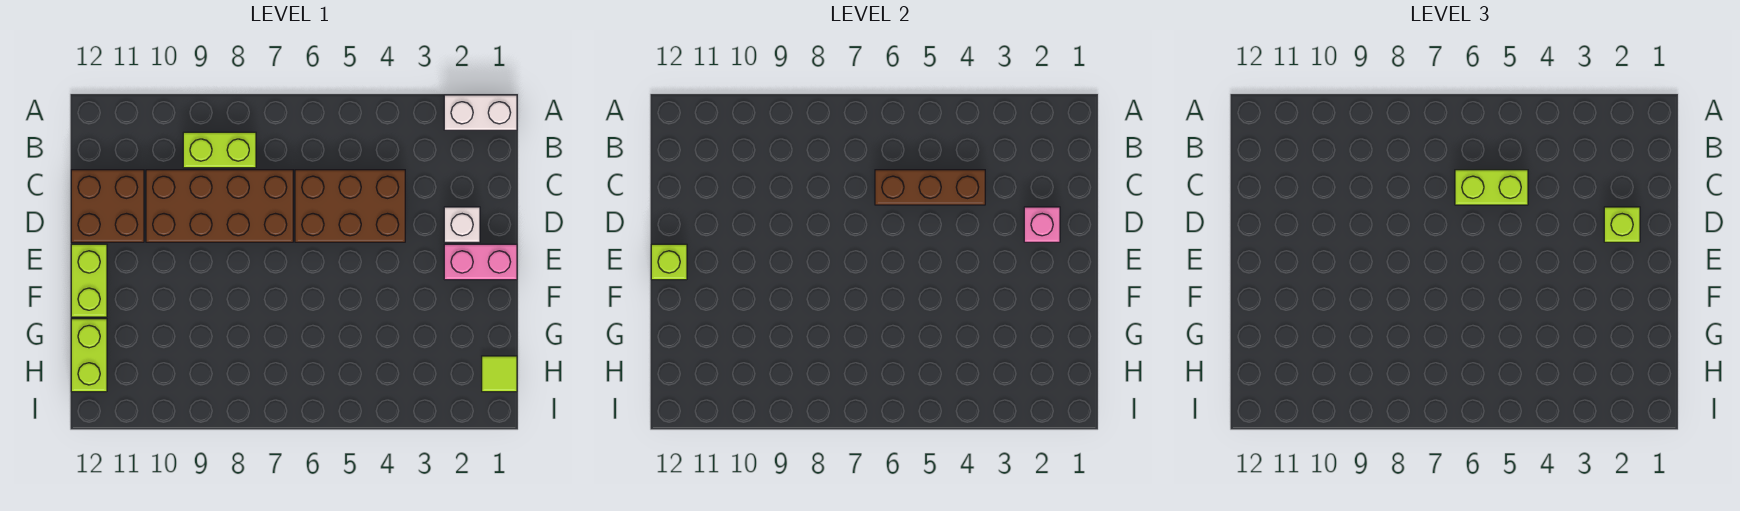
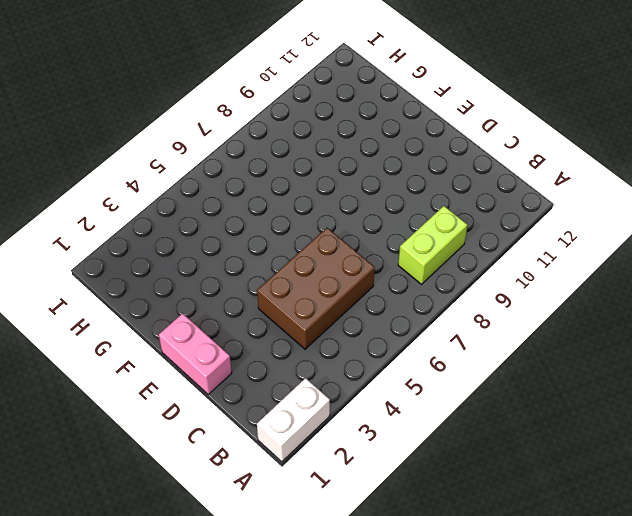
pink 1x2 brick [159,313,232,395] -> pink 1x2 brick turned to [444,244,517,280]
none -> brown 2x4 brick [146,170,293,242]
none -> brown 2x2 brick [71,170,144,242]
none -> white 1x1 brick [444,207,480,242]

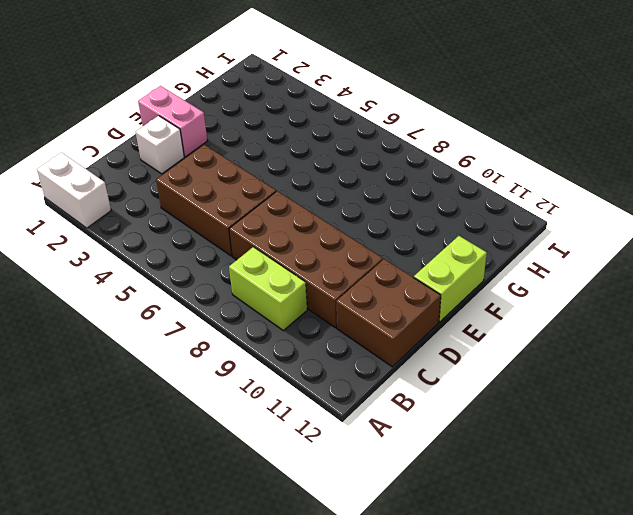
none -> lime 1x2 brick [71,319,107,392]
none -> lime 1x1 tile [482,356,517,392]
none -> brown 1x3 brick [875,170,985,205]

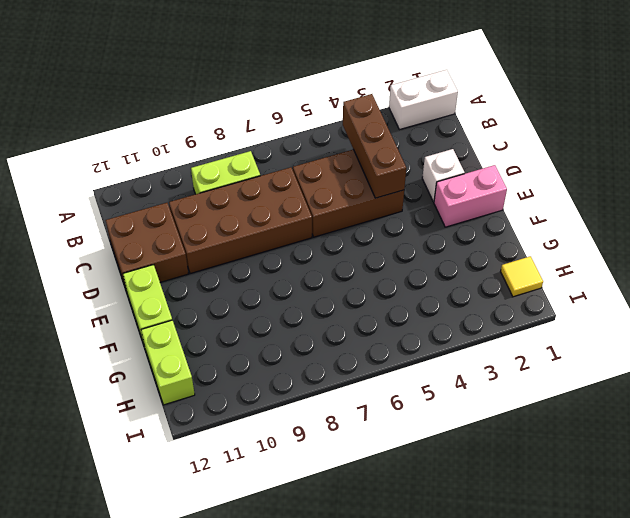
brown 1x3 brick [343,94,406,198] -> brown 1x3 brick turned to [875,170,985,205]
yellow 1x1 tile [501,256,543,297] -> lime 1x1 tile [482,356,517,392]
none -> pink 1x1 brick [1024,207,1060,242]
none -> lime 1x1 brick [651,244,687,280]
none -> lime 1x2 brick [1455,170,1528,205]

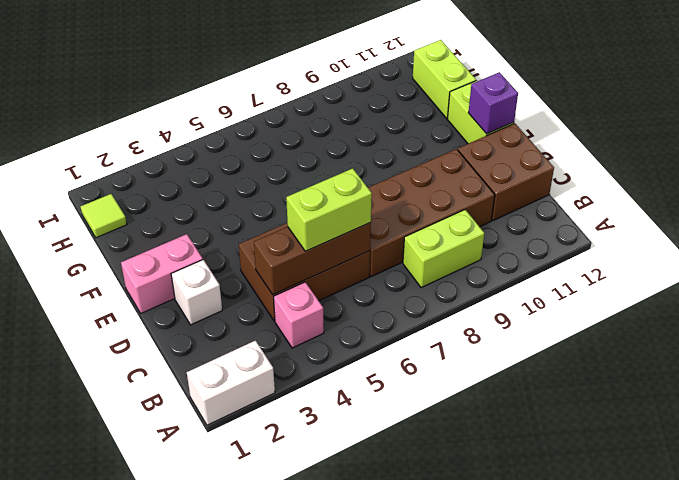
pink 1x1 brick [274,282,324,348] -> pink 1x1 brick moved to [1024,207,1060,242]
purple 1x1 brick [468,72,518,134] -> lime 1x1 brick [651,244,687,280]
none -> lime 1x1 brick [1604,207,1640,242]

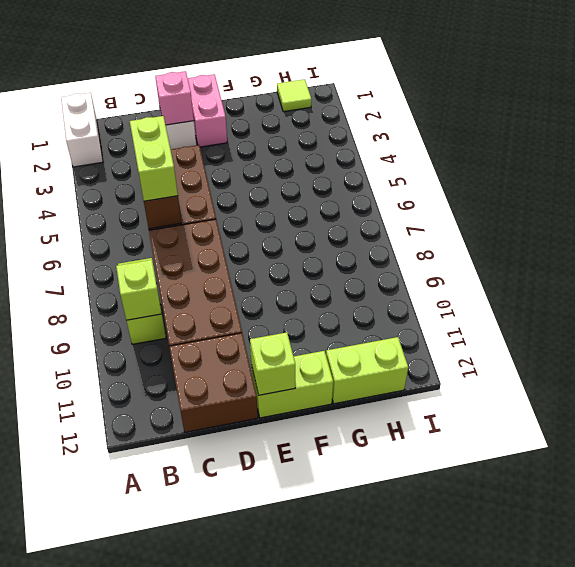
lime 1x1 brick [116,260,162,320] -> lime 1x1 brick moved to [1604,207,1640,242]

